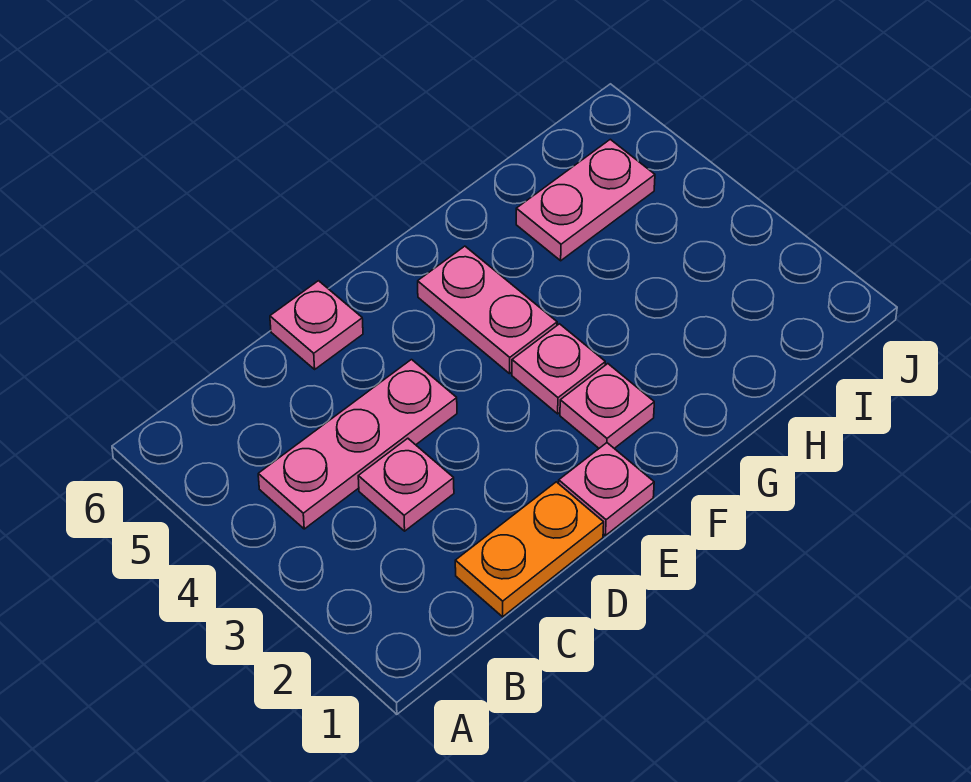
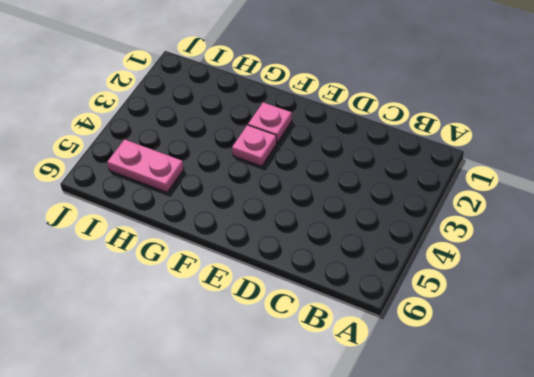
none -> pink 1x3 plate [258,360,457,529]
none -> orange 1x2 plate [455,482,604,617]

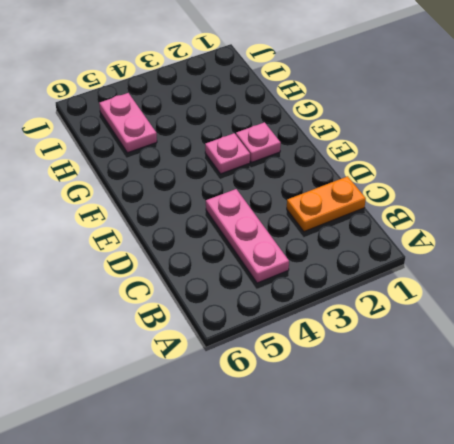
orange 1x2 plate [287,176,366,232] -> orange 1x2 plate turned to [455,482,604,617]
none -> pink 1x1 plate [358,438,454,531]
none -> pink 1x1 plate [270,281,363,369]

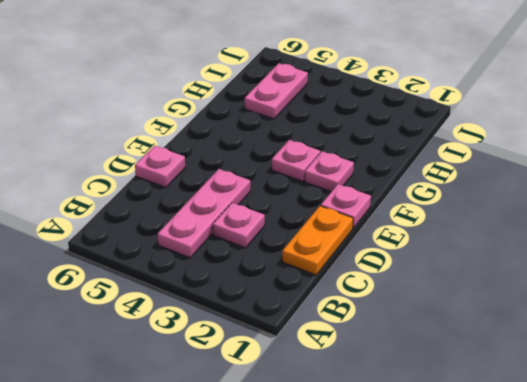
none -> pink 1x2 plate [418,246,557,374]

